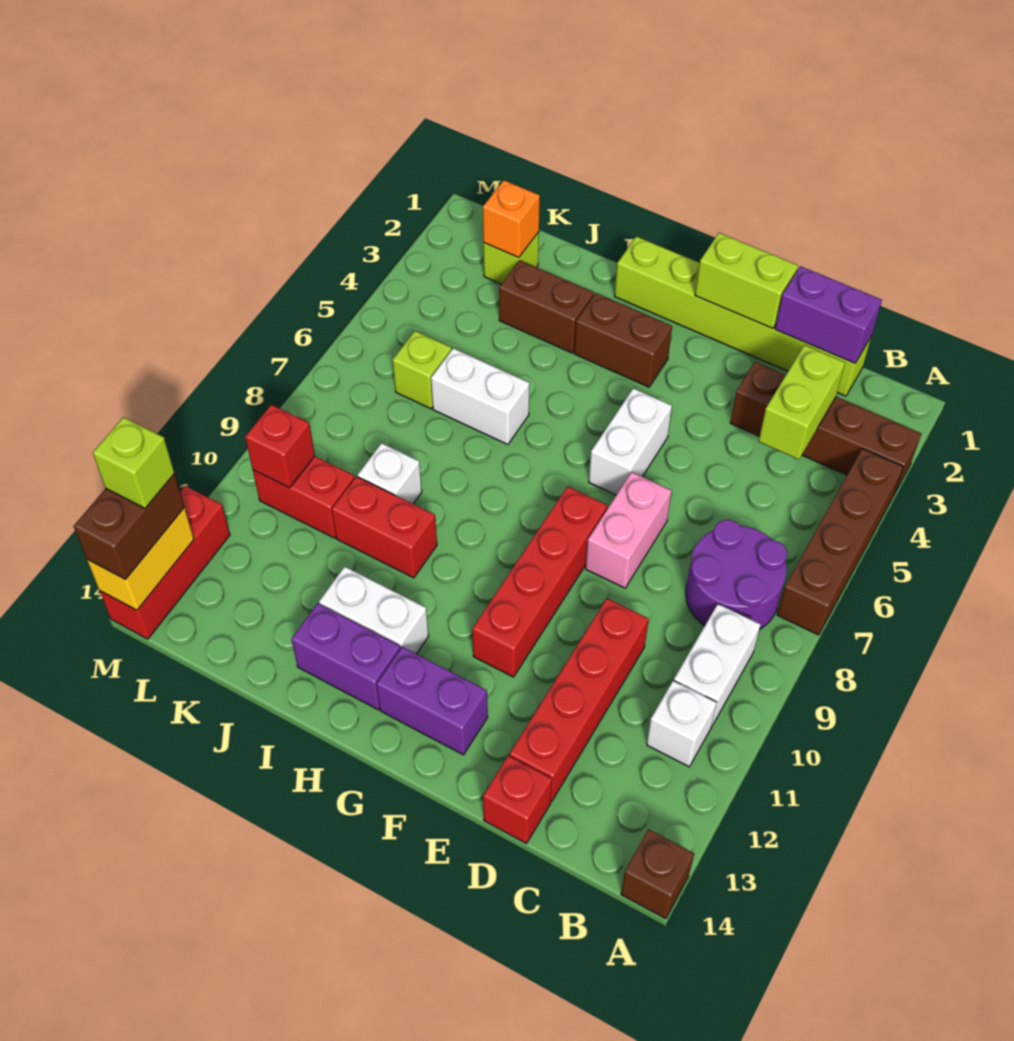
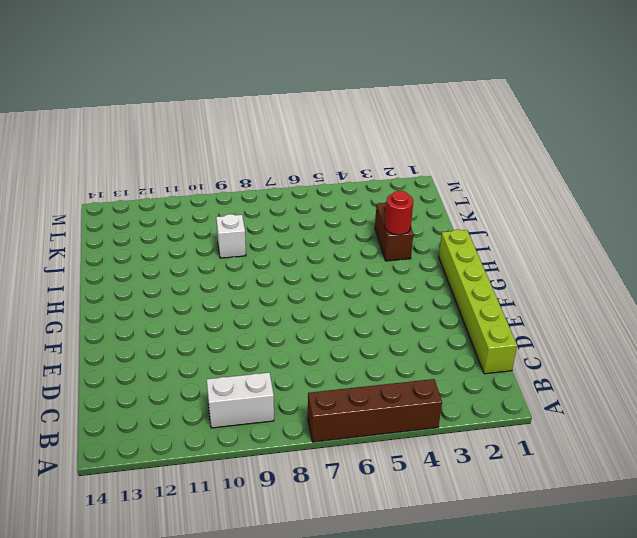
red 1x1 round brick [385,191,413,235] -> none
none -> brown 1x4 brick [730,362,921,494]
none -> brown 1x1 brick [621,829,694,919]
none -> purple 2x2 round brick [686,520,787,630]
none -> white 1x1 brick [647,681,717,767]

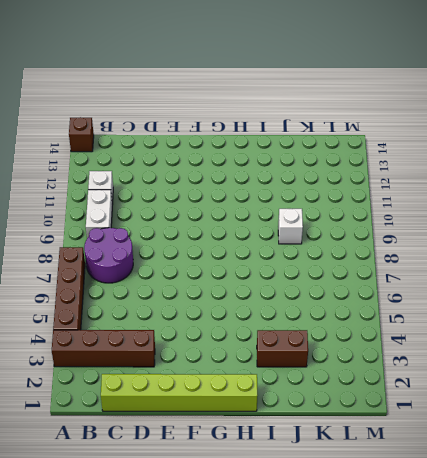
none -> red 1x4 brick [510,598,649,801]
none -> red 1x1 brick [483,756,552,844]
none -> pink 1x2 brick [586,472,672,588]
none -> white 1x2 brick [589,388,672,495]

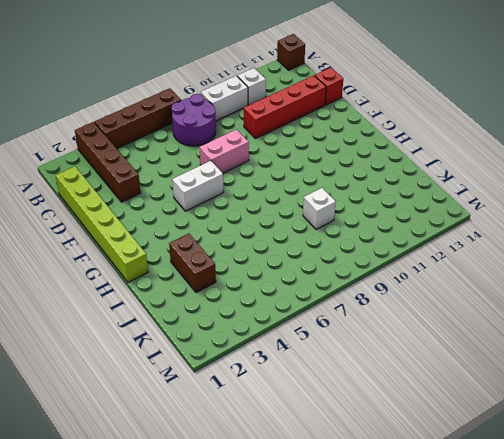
none -> red 1x4 brick [472,486,607,677]
none -> purple 1x2 brick [377,647,488,755]
none -> brown 1x2 brick [574,293,672,387]
none -> white 1x2 brick [319,567,429,654]

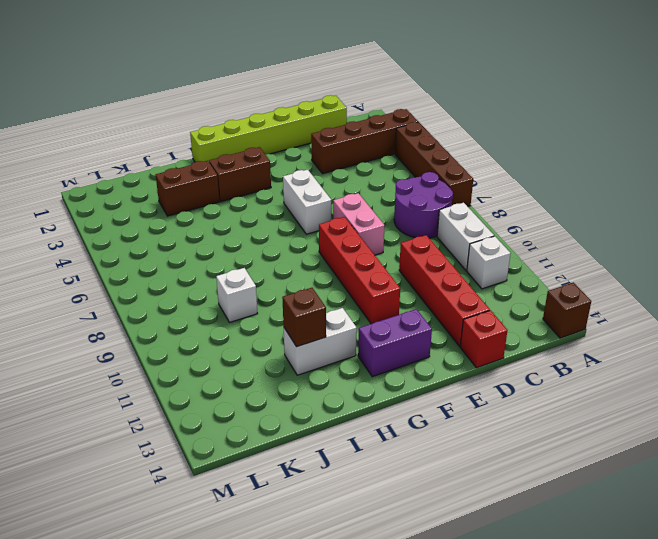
brown 1x1 brick [282,288,326,347] -> none
none -> purple 1x2 brick [291,603,400,710]
none -> white 1x2 brick [431,348,529,445]
none -> red 1x2 brick [332,476,437,578]
none -> lime 1x1 brick [483,232,539,284]

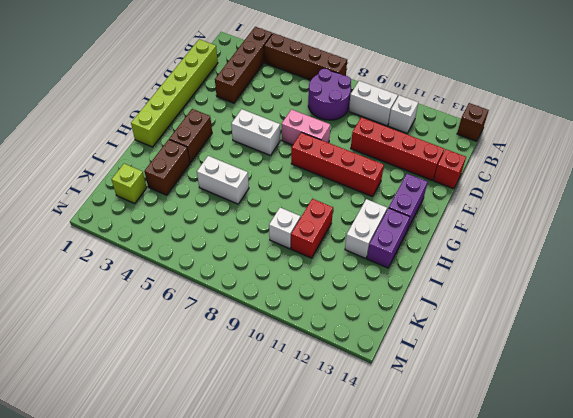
white 1x2 brick [197,156,249,204] -> white 1x2 brick turned to [431,348,529,445]
none -> lime 1x1 brick [393,331,451,409]
none -> red 1x2 brick [253,456,355,538]
none -> red 1x3 brick [100,486,230,639]
none -> purple 1x2 brick [775,266,882,363]

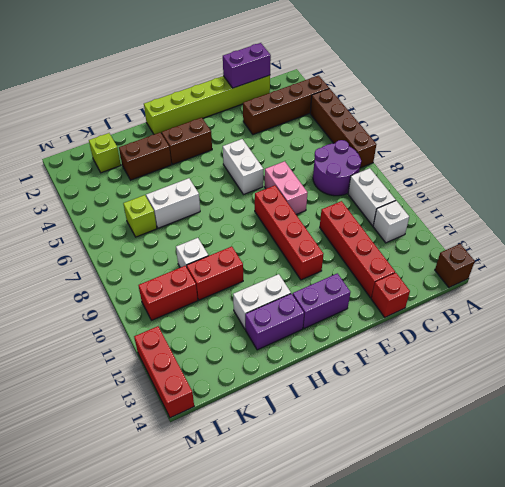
none -> lime 1x2 brick [759,345,845,459]
none -> lime 1x2 brick [695,233,798,329]
none -> orange 1x1 brick [483,180,540,258]
none -> red 1x1 brick [245,405,315,488]

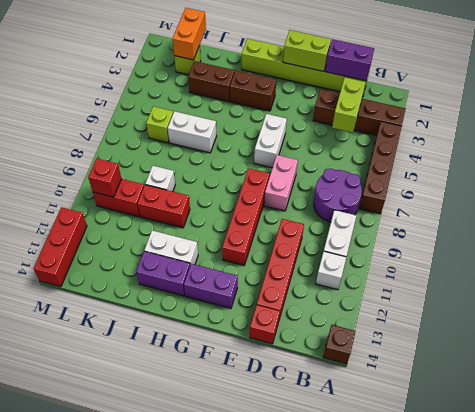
orange 1x2 brick [172,8,206,60] -> orange 1x1 brick [483,180,540,258]
none -> yellow 1x2 brick [87,508,194,610]
none -> brown 1x2 brick [74,474,185,579]
none -> lime 1x1 brick [93,417,175,508]

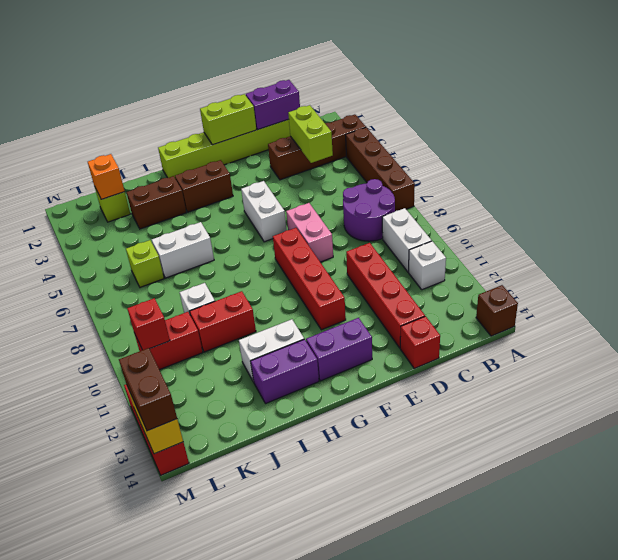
none -> lime 1x1 brick [93,417,175,508]

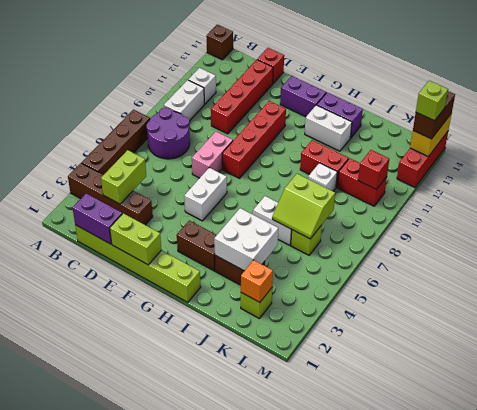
white 2x2 brick [214,208,278,271] -> none
lime 2x2 slope [272,174,335,239] -> none

